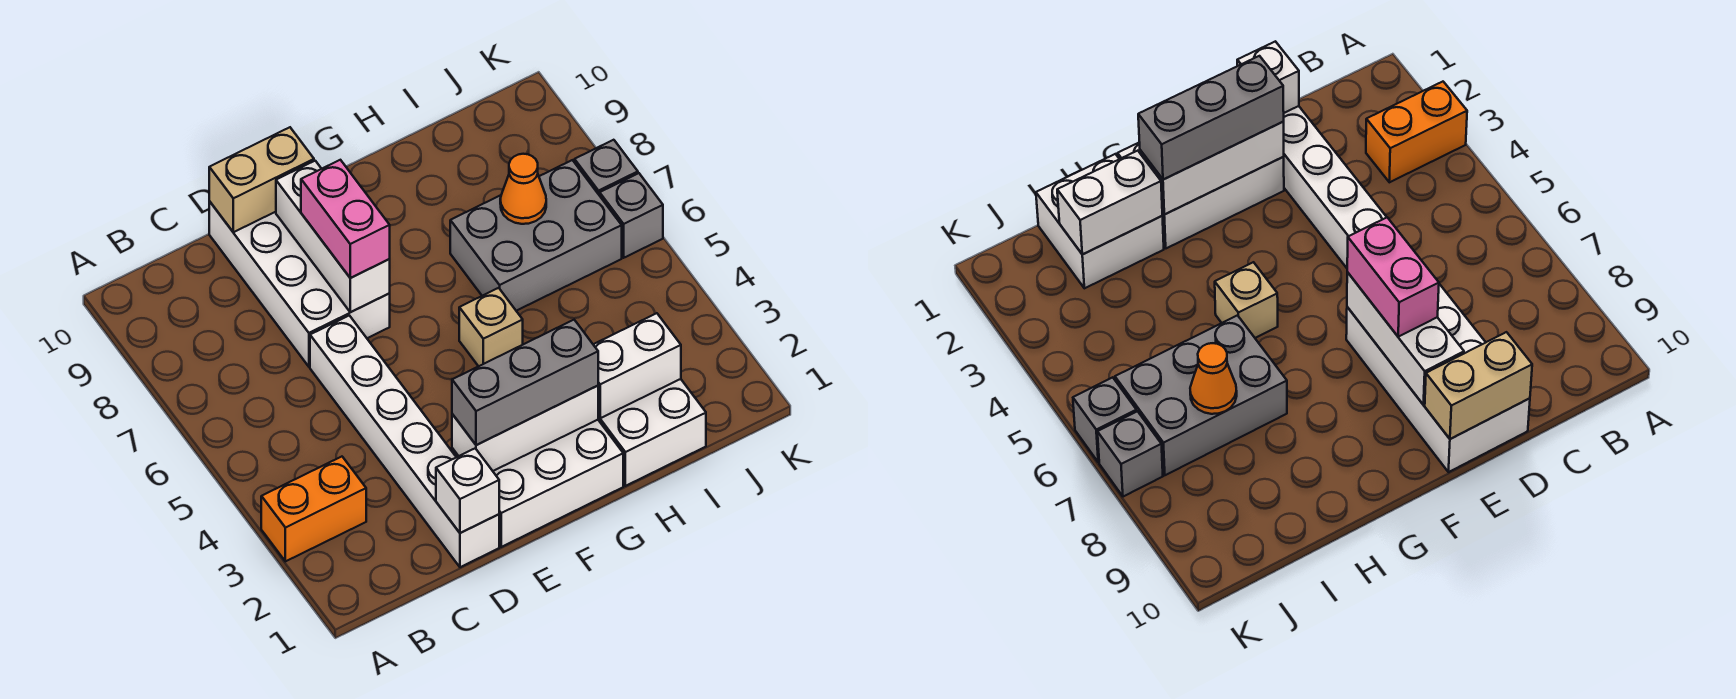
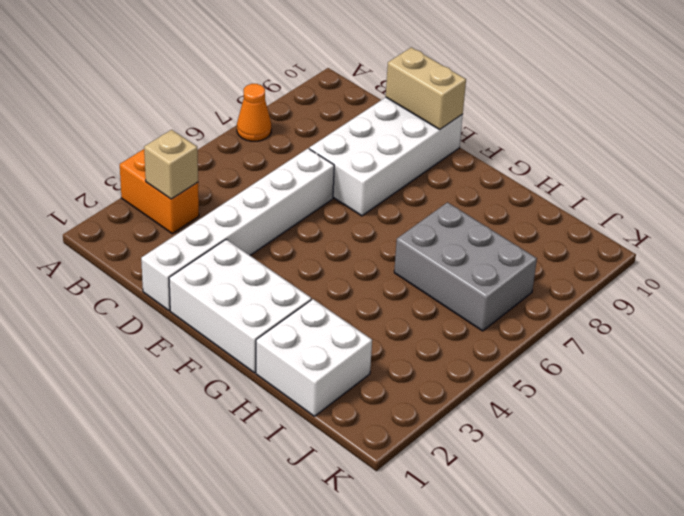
orange 1x1 cone [237,84,271,141] -> orange 1x1 cone moved to [500,154,546,224]
tan 1x1 brick [144,130,198,199] -> tan 1x1 brick moved to [459,288,523,366]
none -> grey 1x1 brick [600,173,663,258]
none -> grey 1x1 brick [575,140,638,196]
none -> white 1x1 brick [436,448,499,533]

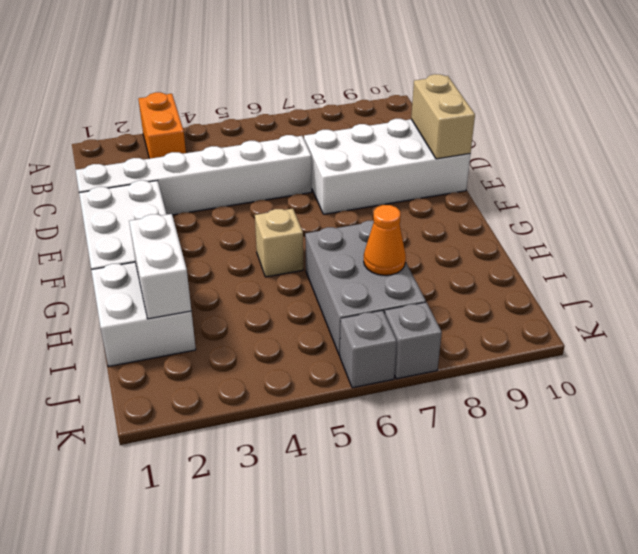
none -> white 1x1 brick [436,448,499,533]
none -> white 1x3 brick [452,386,598,471]
none -> white 1x3 brick [276,161,390,312]

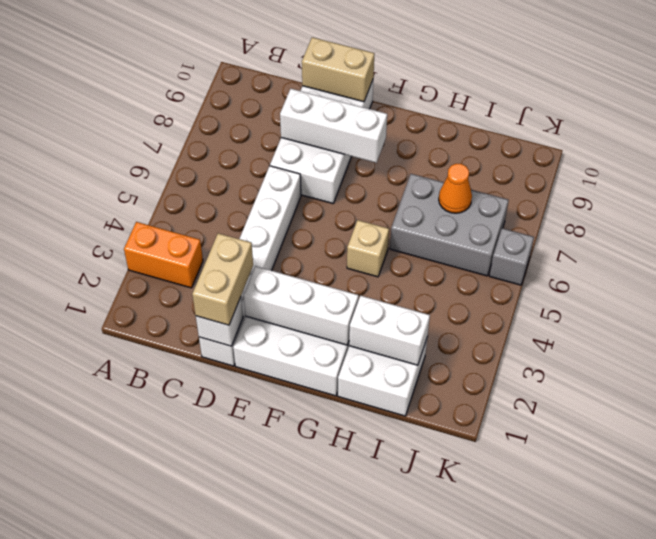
tan 1x2 brick [192,233,253,325] -> none
white 1x3 brick [280,89,387,163] -> white 1x3 brick turned to [276,161,390,312]
none -> grey 1x1 brick [575,140,638,196]
none -> grey 1x3 brick [452,320,598,445]
none -> pink 1x2 brick [301,160,390,278]

